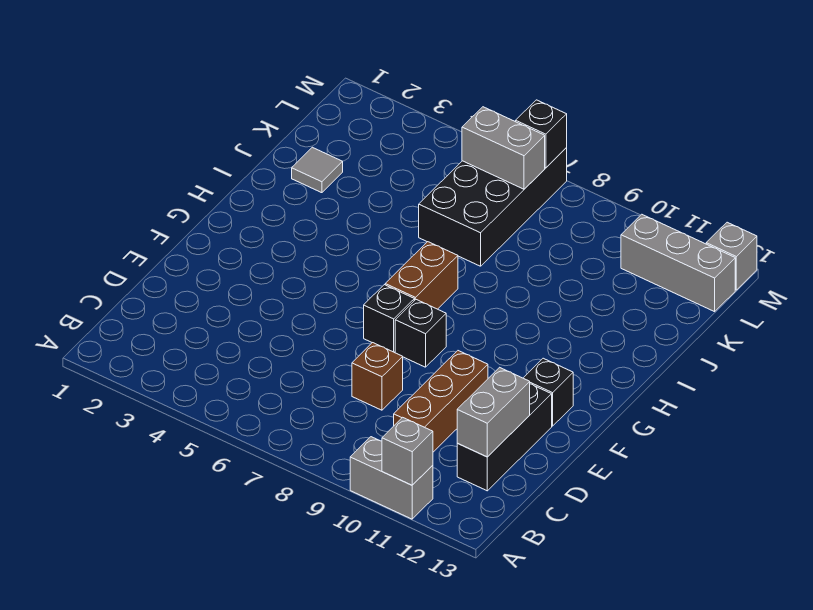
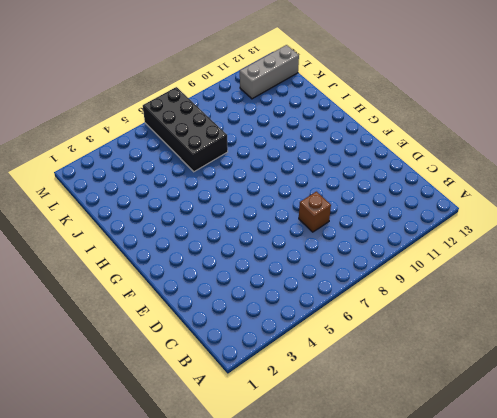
none -> grey 1x2 brick [350,437,433,519]
none -> brown 1x3 brick [394,351,488,452]
none -> black 1x3 brick [457,384,552,491]

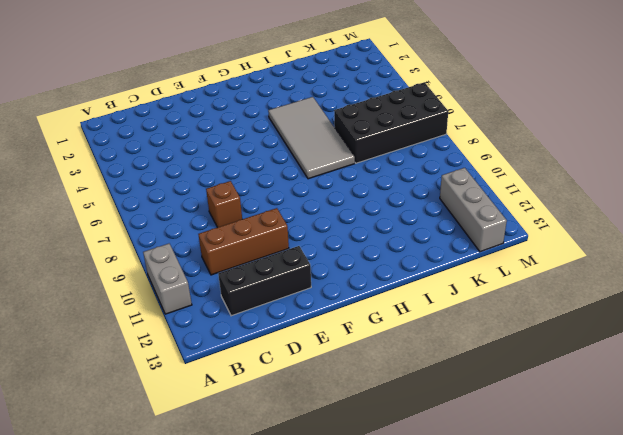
grey 2x4 tile [268,97,355,179] -> brown 1x2 brick [385,242,458,309]
none -> black 1x1 brick [364,285,414,352]
none -> black 1x1 brick [395,300,446,367]
none -> black 1x1 brick [524,358,573,426]

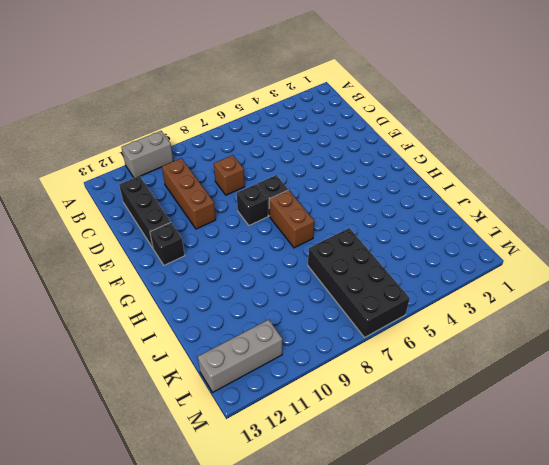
none -> grey 1x1 tile [292,147,343,193]
none -> grey 1x1 brick [706,222,757,290]
none -> grey 1x1 brick [382,417,433,485]

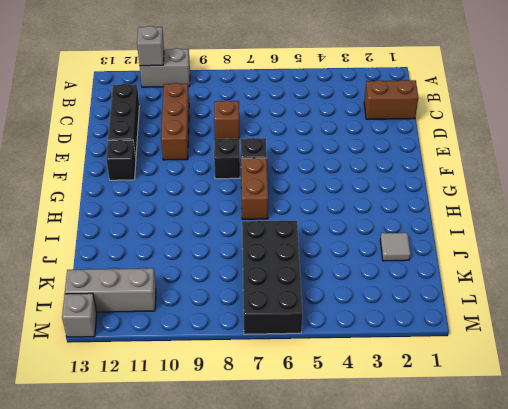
brown 1x2 brick [364,80,419,119] -> none
none -> grey 1x2 brick [457,367,530,457]
none -> grey 1x2 brick [462,107,545,189]
none -> black 1x1 brick [516,100,567,168]

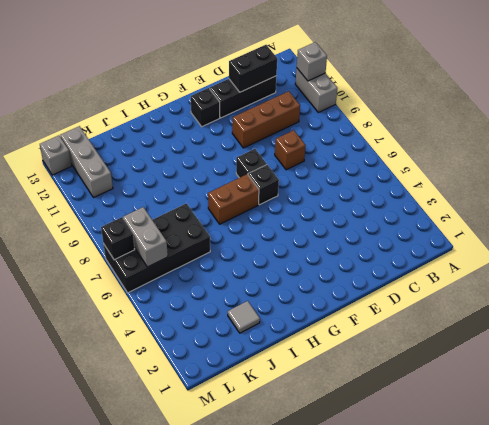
black 1x2 brick [229,45,277,92] -> grey 1x2 brick [457,367,530,457]

